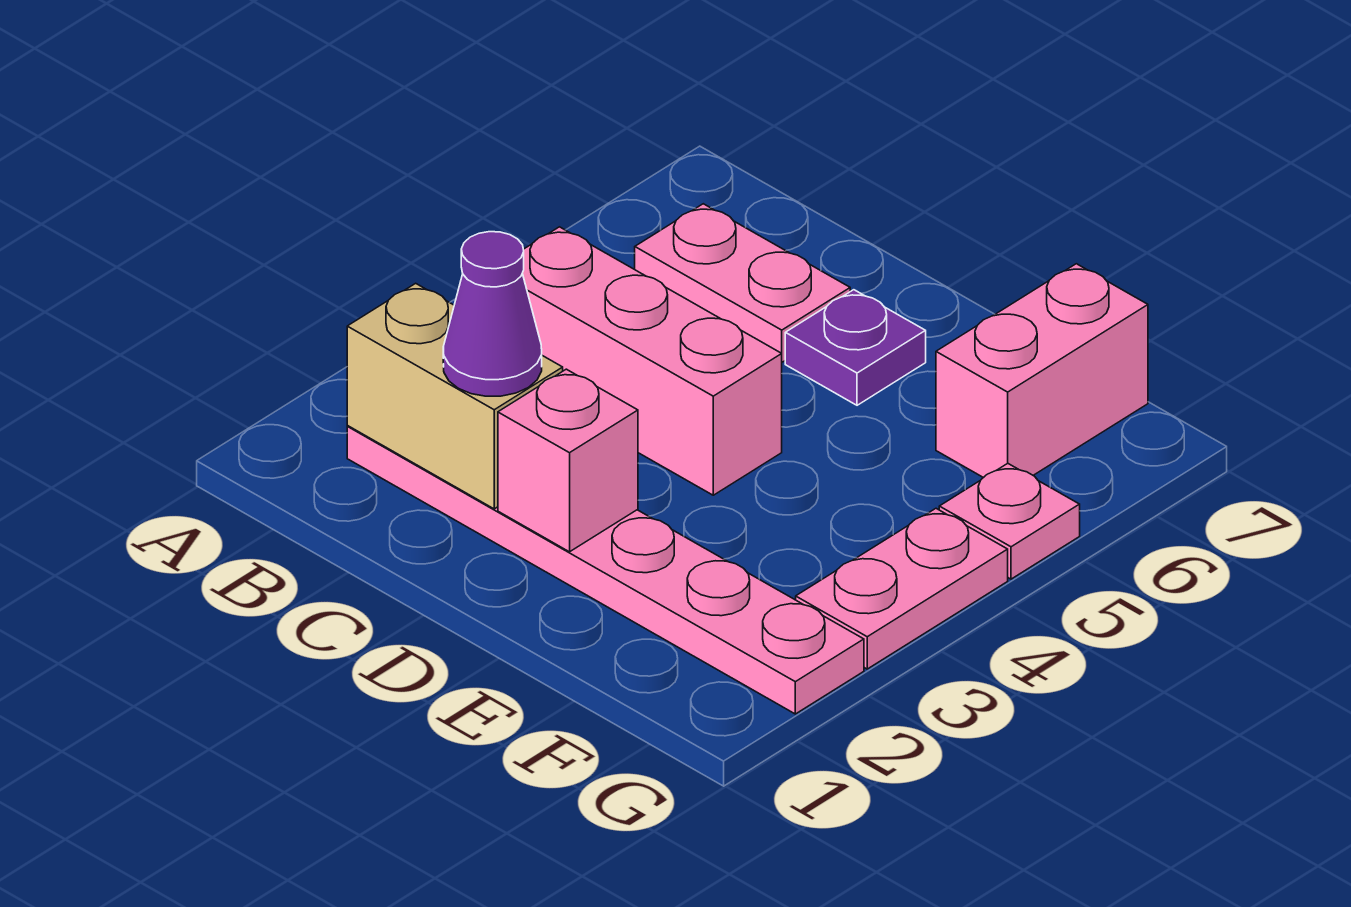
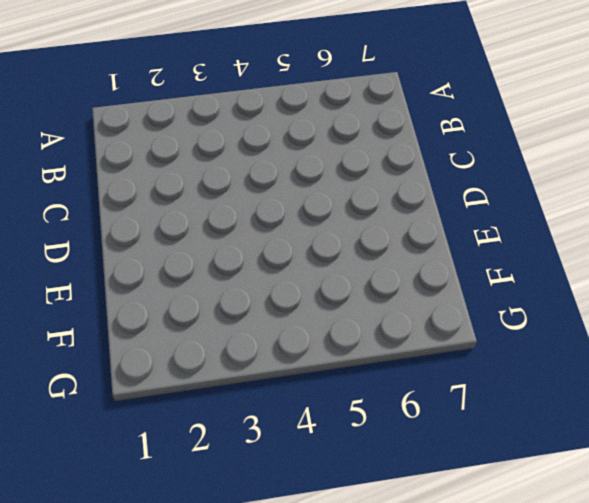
none -> pink 1x6 plate [347,426,864,714]
none -> pink 1x3 brick [522,227,782,495]

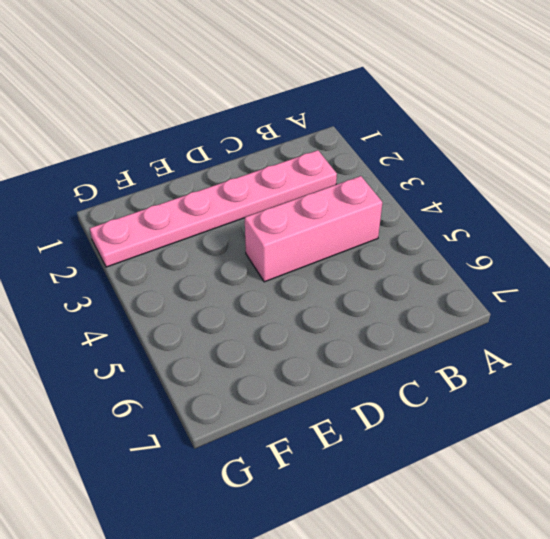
none -> pink 1x2 plate [635,204,850,362]
none -> purple 1x1 plate [785,290,926,405]

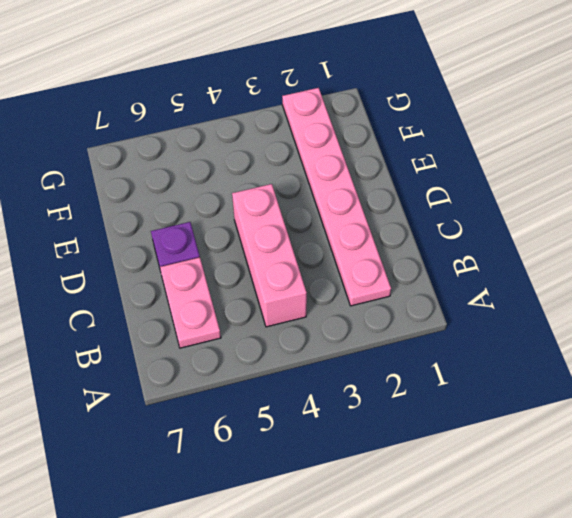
none -> pink 1x2 brick [936,264,1148,478]
none -> pink 1x2 plate [796,509,1008,669]

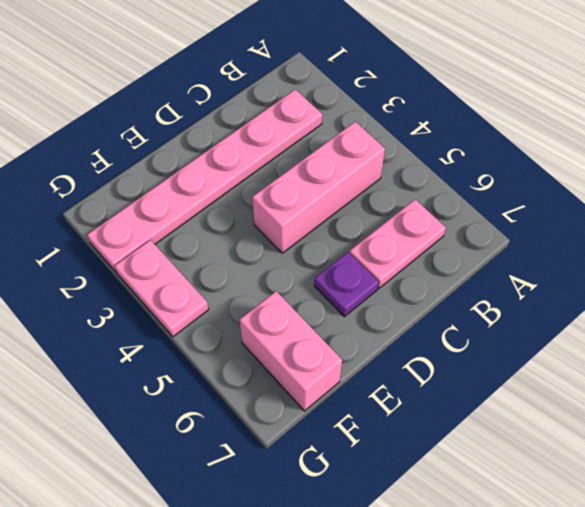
none -> pink 1x1 plate [939,463,1080,579]
none -> tan 1x2 brick [347,283,563,509]

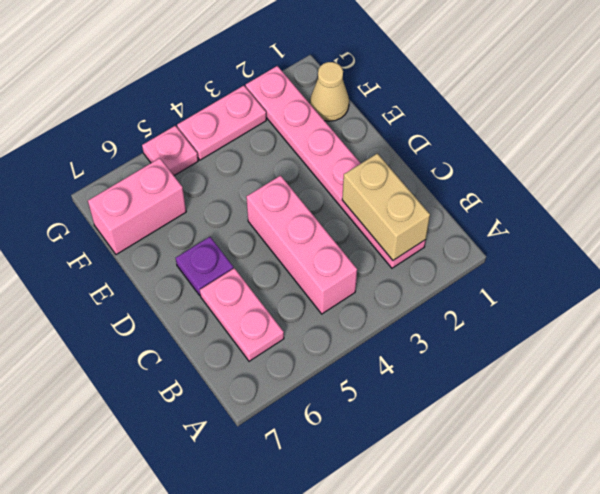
tan 1x1 cone [310,62,349,121] -> none
none -> pink 1x1 brick [498,369,638,552]
none -> purple 1x1 cone [443,232,542,396]

